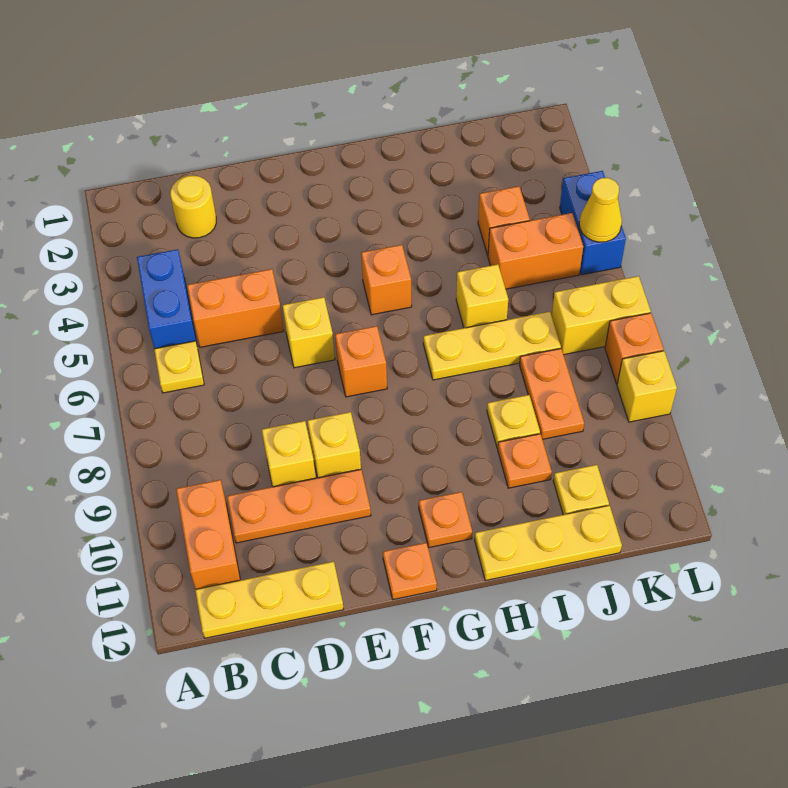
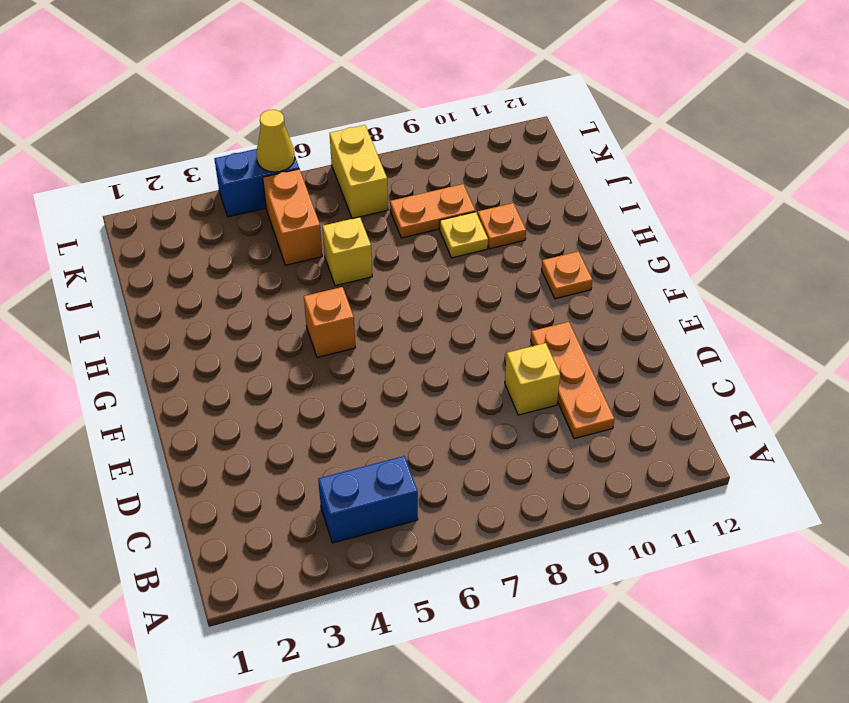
none -> yellow 1x1 plate [154,341,204,393]
none -> orange 1x2 brick [176,480,240,590]
none -> yellow 1x3 plate [195,562,344,638]

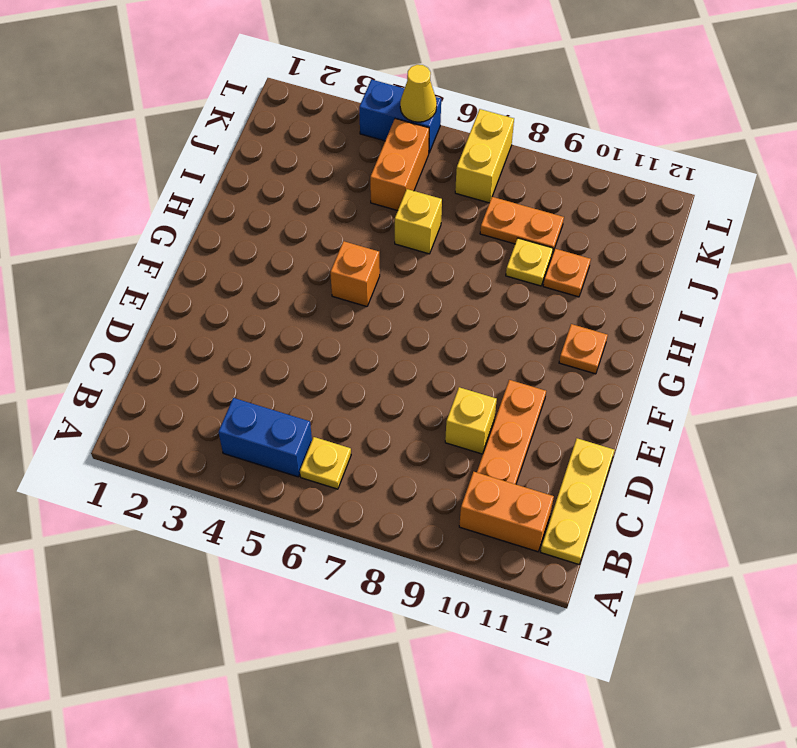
none -> yellow 1x1 round brick [170,176,216,238]
none -> orange 1x2 brick [187,269,284,347]
none -> yellow 1x1 brick [282,297,335,368]

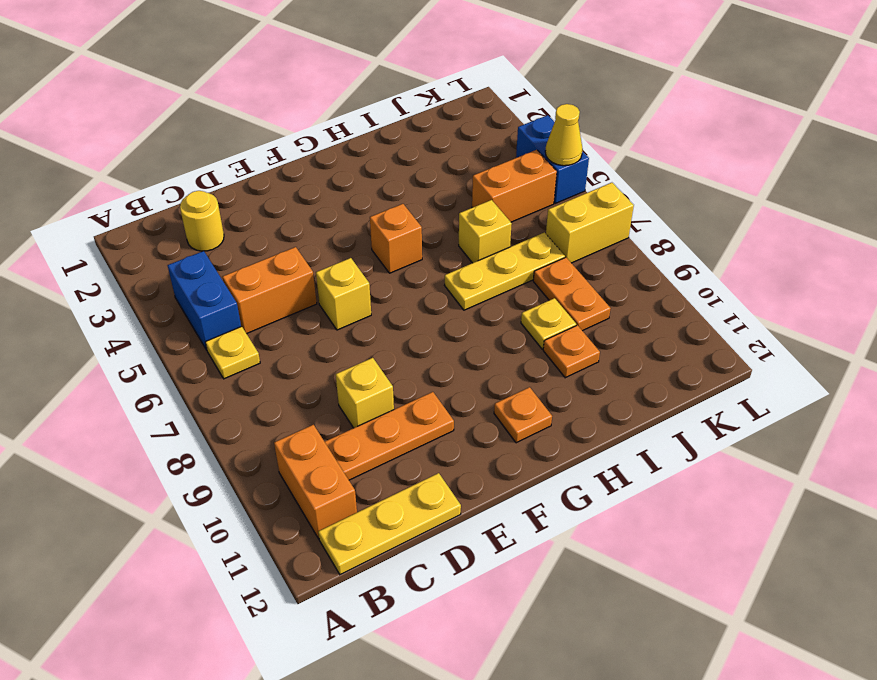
none -> yellow 1x1 brick [308,412,361,478]
none -> orange 1x1 brick [335,326,387,397]
none -> orange 1x1 plate [383,543,437,599]

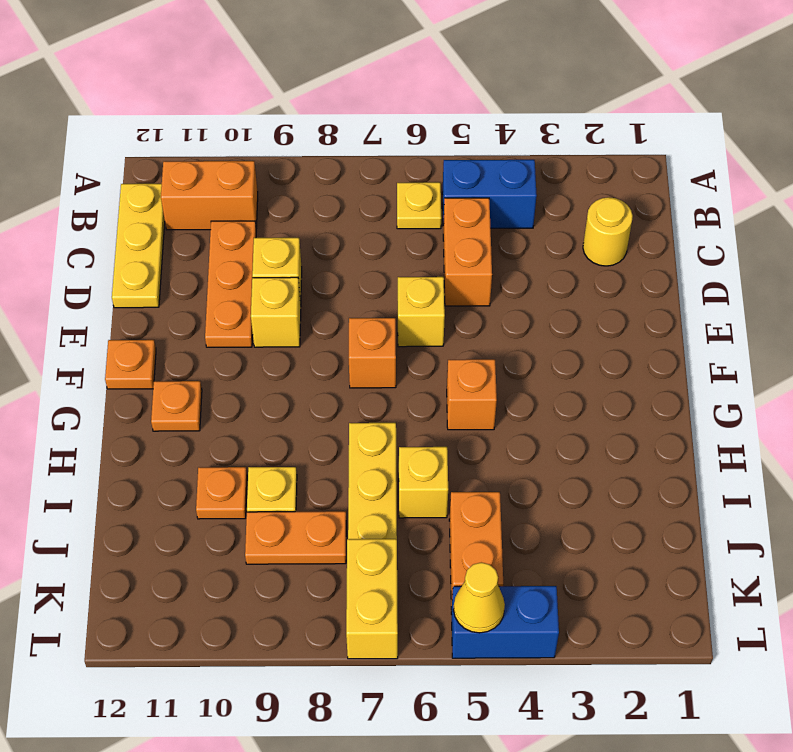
none -> yellow 1x3 plate [475,506,622,581]
none -> orange 1x1 brick [478,186,530,255]
none -> yellow 1x1 plate [553,465,609,515]

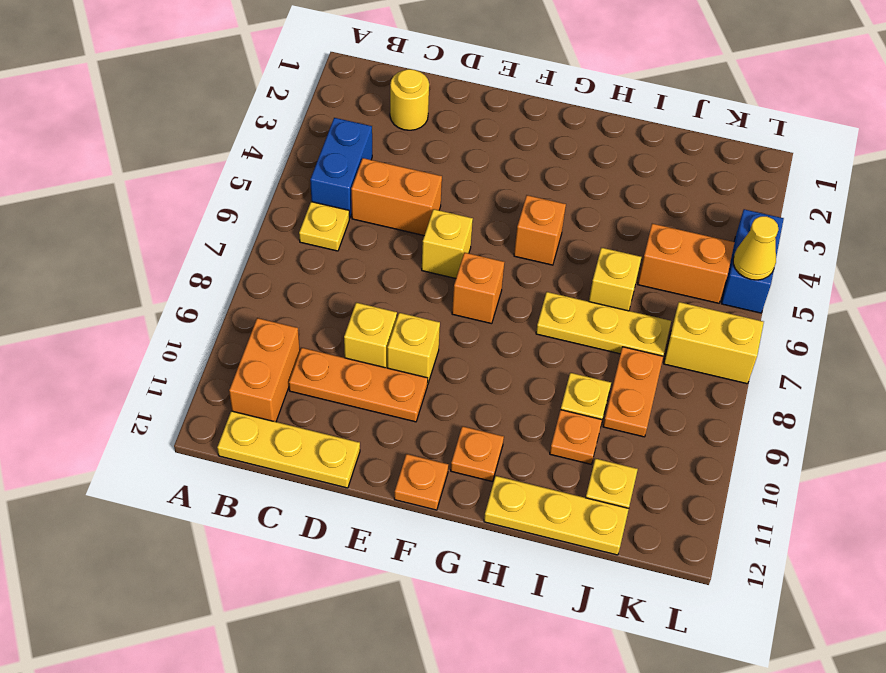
none -> orange 1x1 brick [478,186,530,255]
none -> orange 1x1 brick [605,313,664,384]
none -> yellow 1x1 brick [617,351,677,422]

